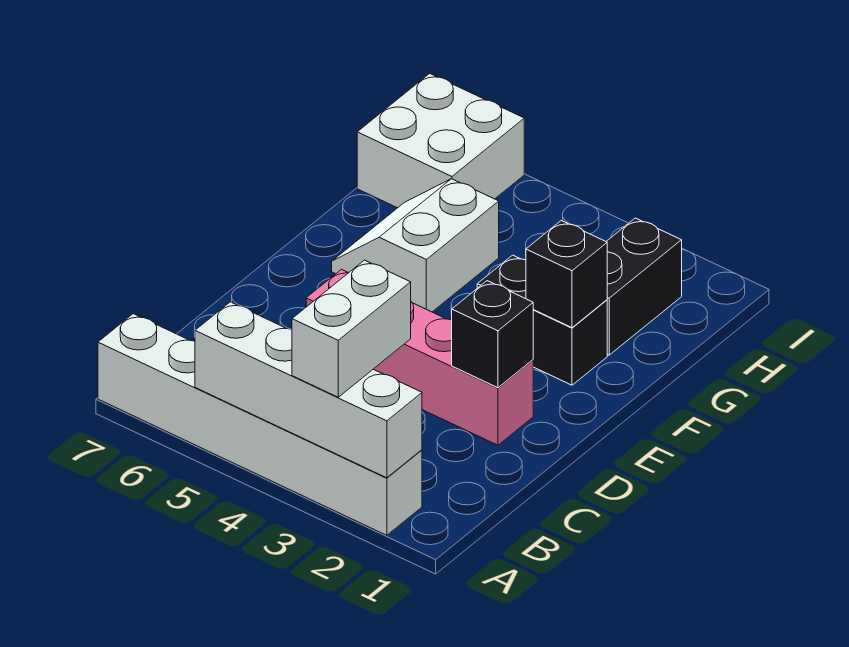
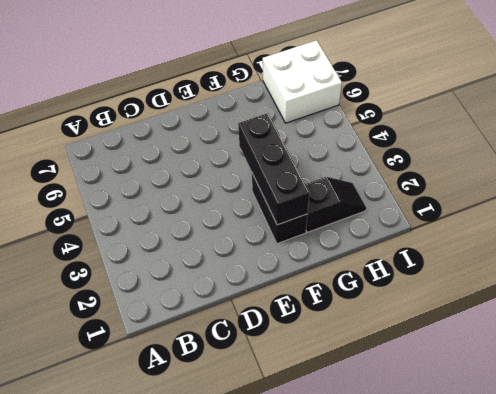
black 1x3 brick [238,113,310,225] -> black 1x1 brick [526,221,607,328]
black 1x2 slope [305,177,366,232] -> black 1x2 brick [606,218,682,355]
none -> white 1x6 brick [98,314,422,535]
none -> pink 1x4 brick [306,269,533,445]

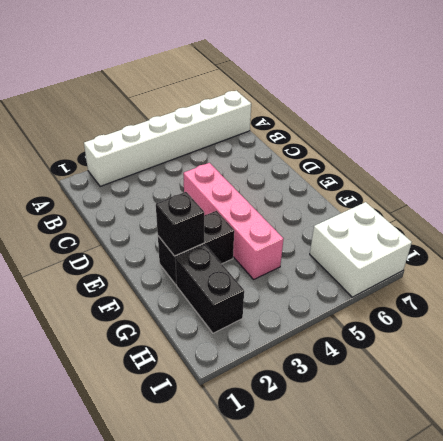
pink 1x4 brick [183,163,284,279] -> pink 1x4 brick turned to [306,269,533,445]
none -> white 2x2 slope [332,179,499,312]
none -> white 1x4 brick [195,302,422,478]

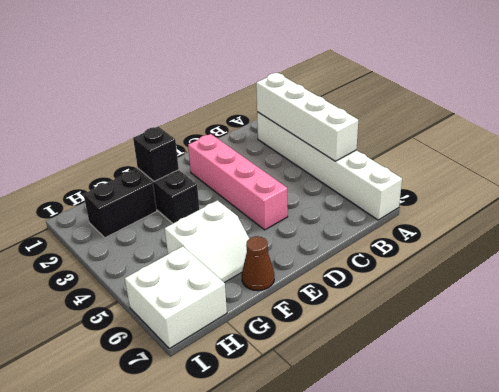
brown 1x1 cone [242,236,274,291] -> none
none -> black 1x1 brick [452,281,533,388]
none -> white 1x2 brick [292,260,411,397]

